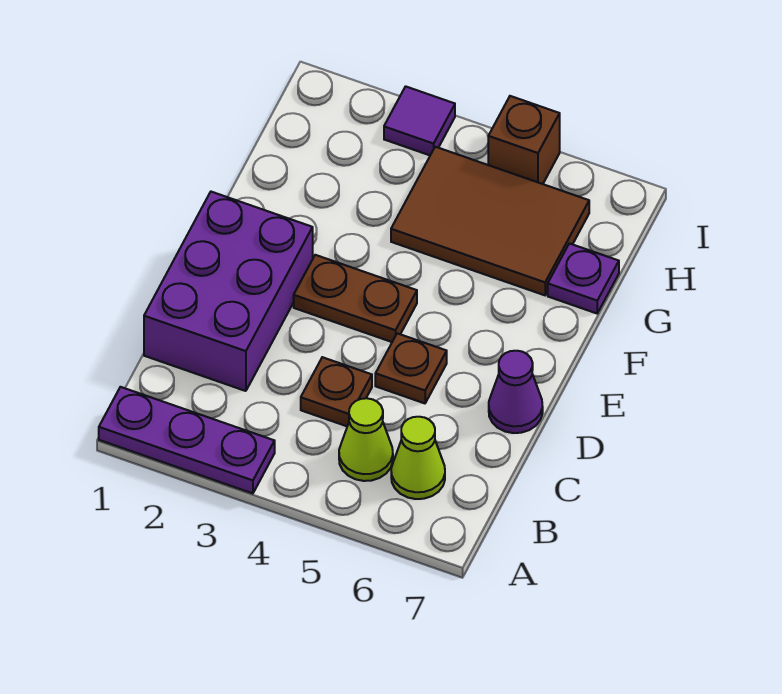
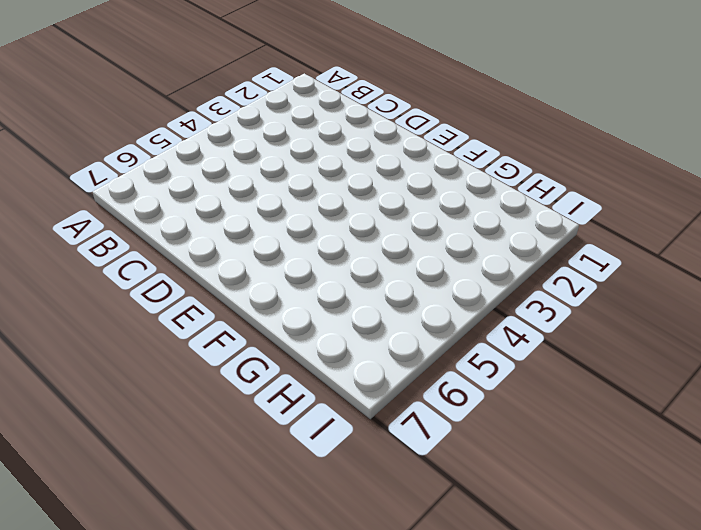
none -> purple 1x3 plate [99,387,275,493]
none -> lime 1x1 cone [339,398,393,481]
none -> lime 1x1 cone [391,417,445,499]

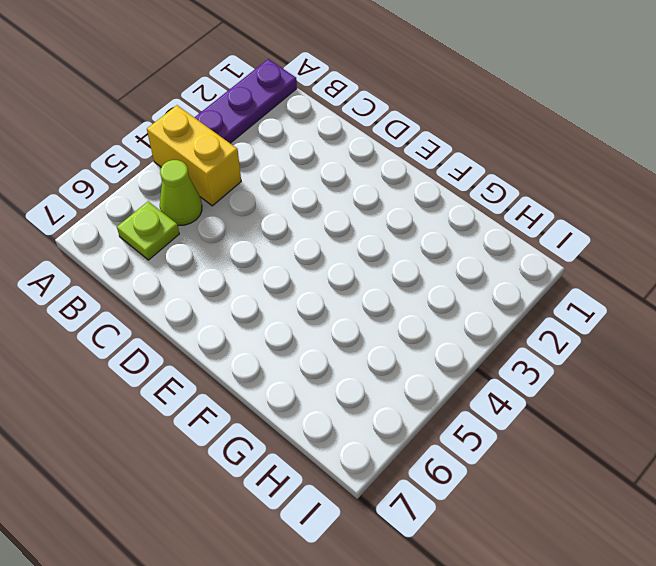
yellow 1x2 brick [147,105,241,206] -> none
lime 1x1 plate [117,201,179,260] -> lime 1x1 cone [391,417,445,499]
none -> purple 2x3 brick [144,192,313,391]
none -> brown 1x1 plate [301,357,372,426]
none -> brown 1x1 plate [375,333,447,403]

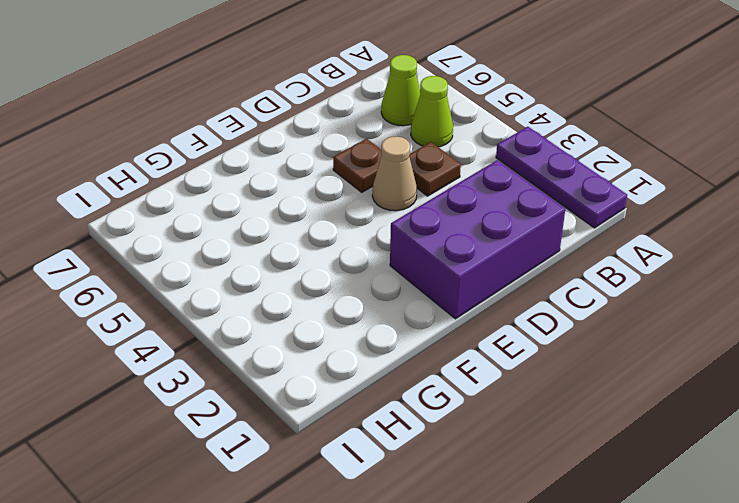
tan 1x1 cone [372,137,417,211] -> none
none -> purple 1x1 cone [489,351,543,433]
none -> brown 1x2 plate [294,255,417,342]
none -> brown 2x3 tile [391,147,589,295]

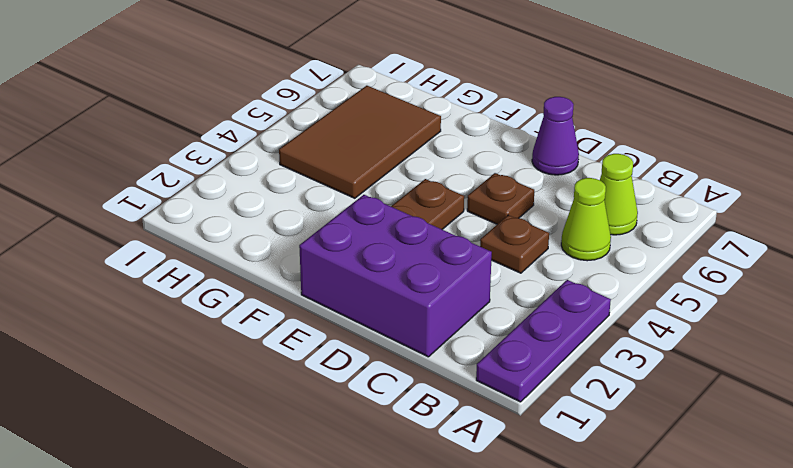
none -> purple 1x1 plate [548,243,619,313]
none -> purple 1x1 tile [384,86,455,155]
none -> brown 1x1 brick [488,96,560,184]

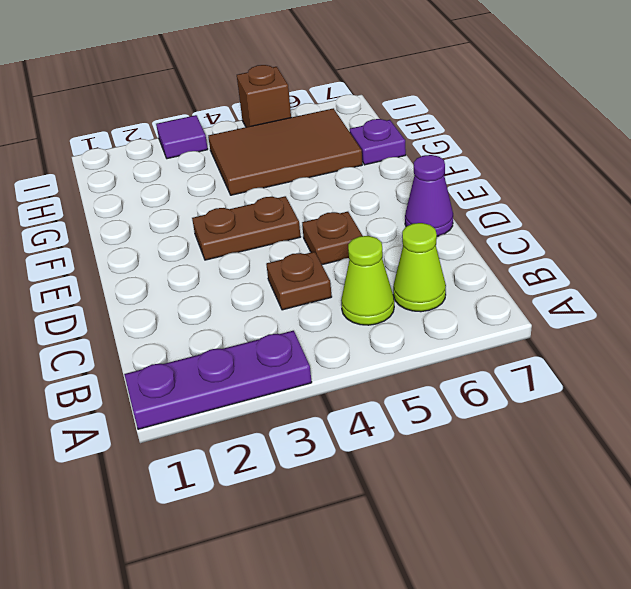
none -> purple 2x3 brick [144,192,313,391]

